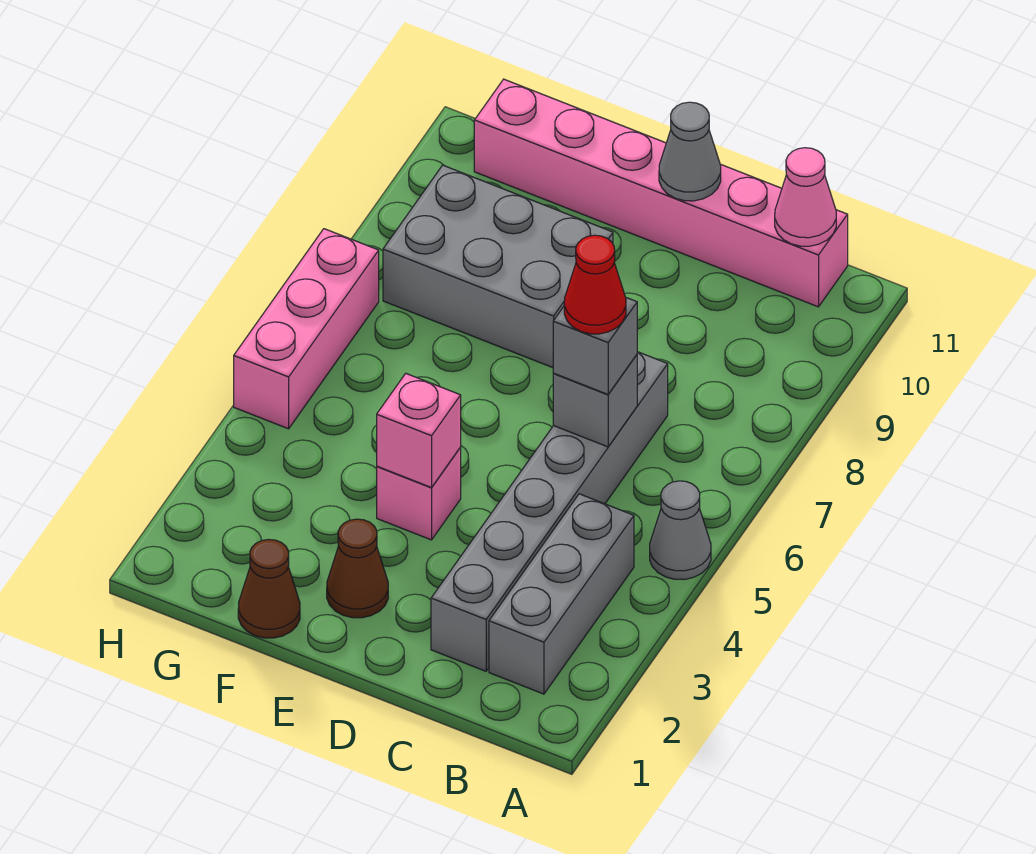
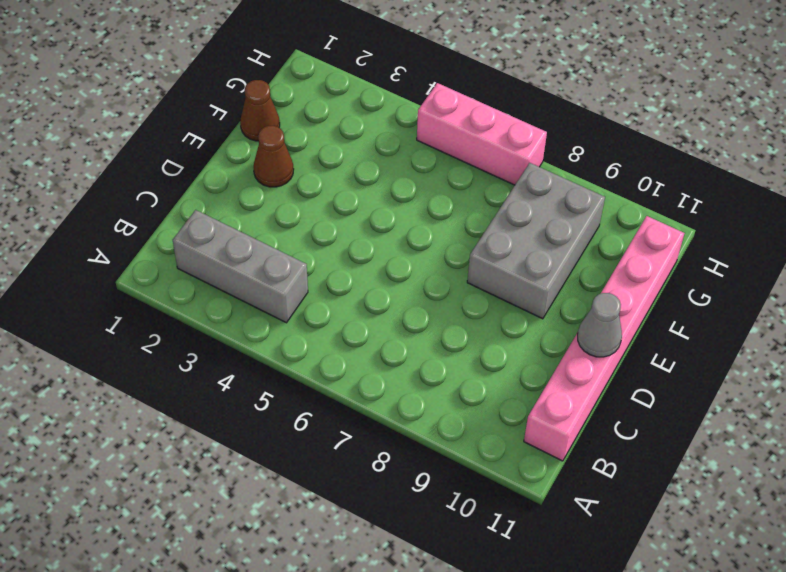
none -> grey 1x1 cone [650,481,711,579]
none -> grey 1x6 brick [431,352,668,671]
none -> pink 1x1 brick [377,448,461,540]

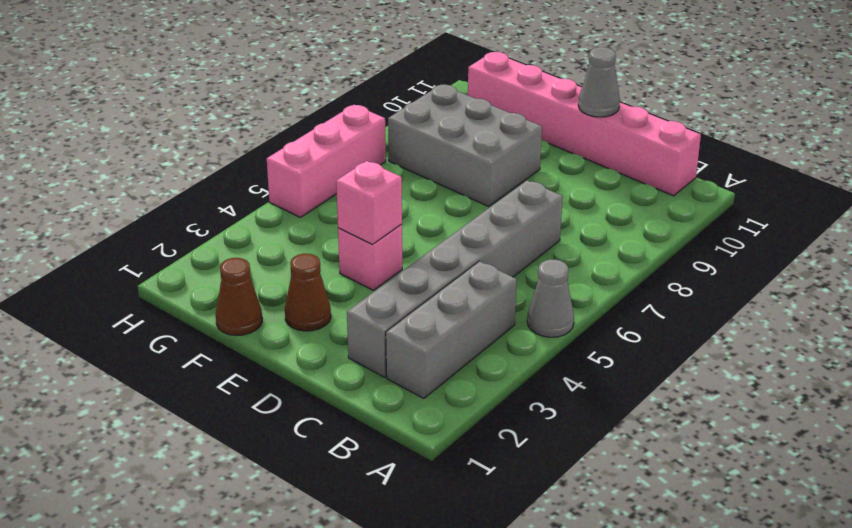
none -> pink 1x1 cone [775,148,836,246]
none -> grey 1x1 brick [553,355,637,447]
none -> grey 1x1 brick [553,298,637,394]

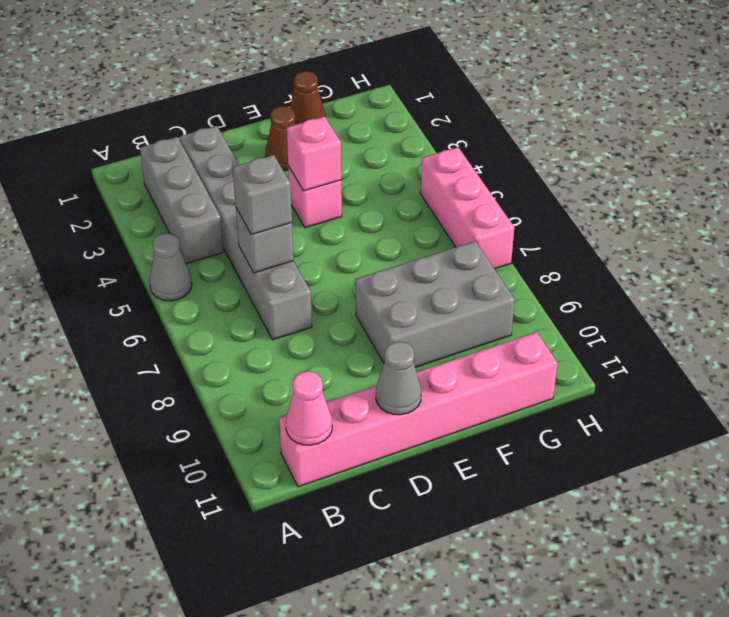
none -> red 1x1 cone [564,235,626,334]

